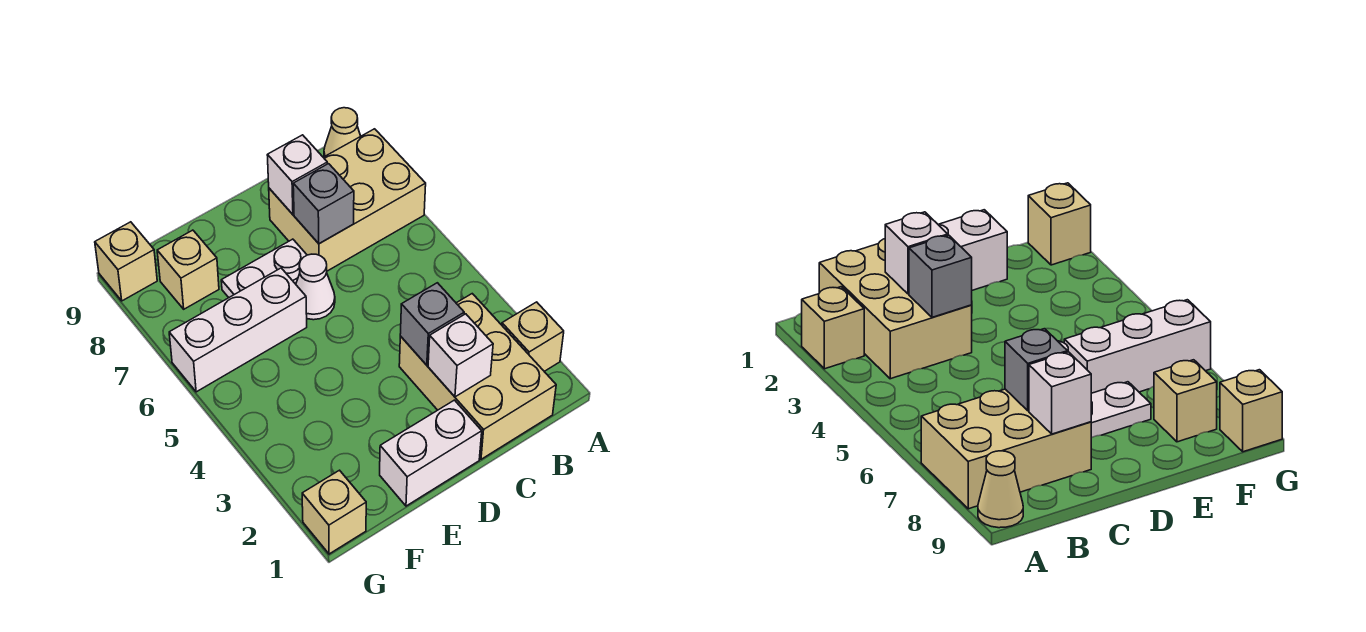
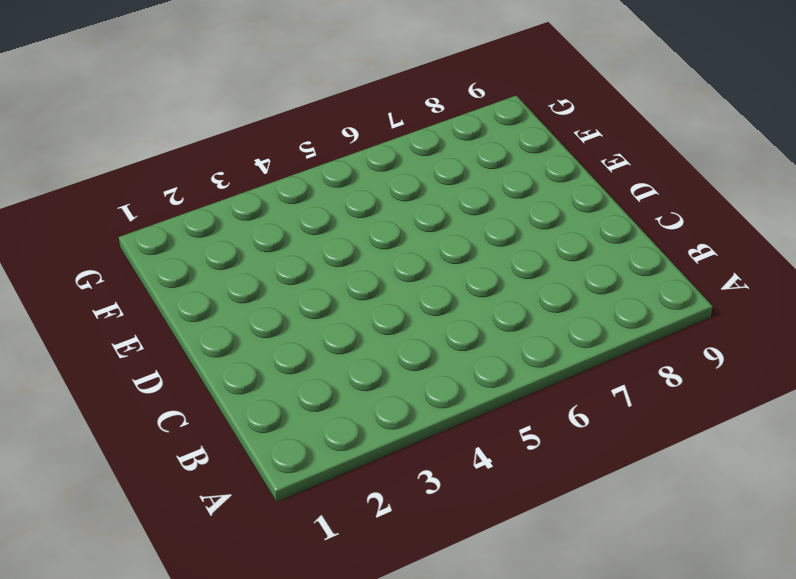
none -> tan 1x1 brick [502,302,564,371]
none -> tan 2x3 brick [269,129,426,271]
none -> tan 1x1 cone [324,108,361,157]

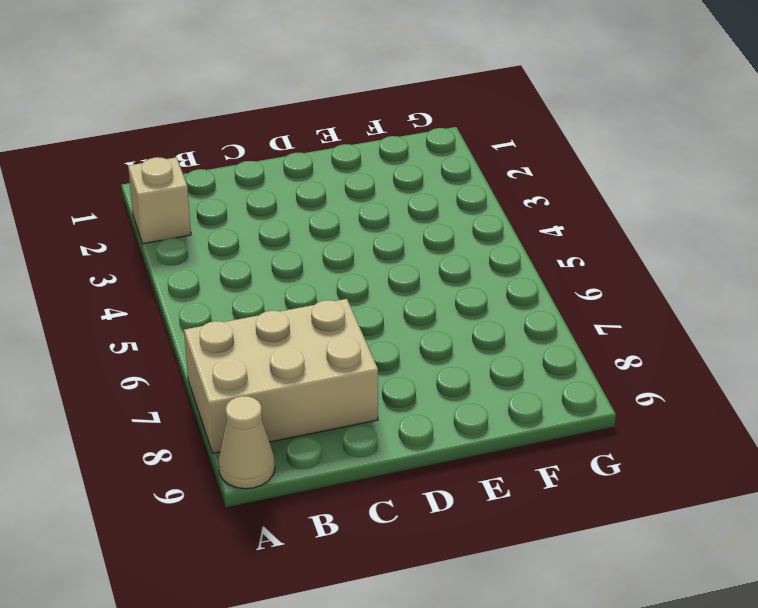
none -> tan 2x3 brick [399,294,556,459]
none -> white 1x2 brick [380,400,482,506]
none -> white 1x1 cone [296,254,335,320]

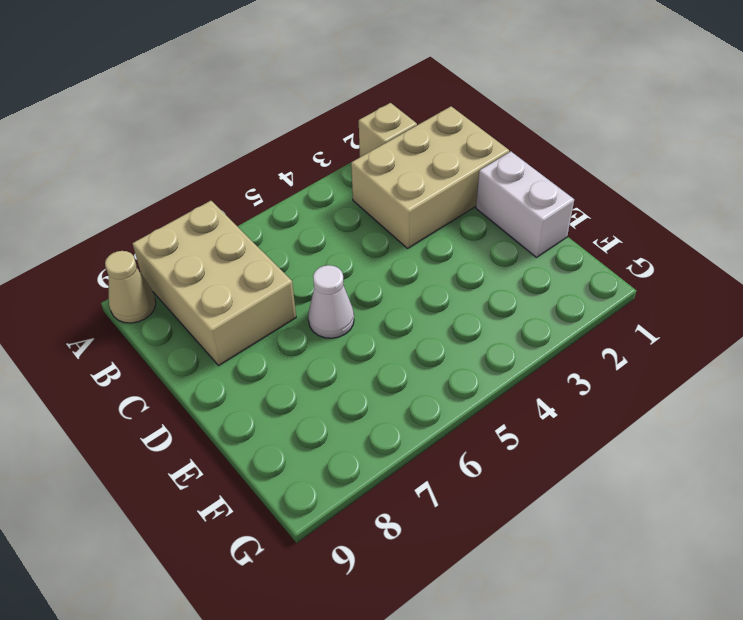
none -> white 1x2 plate [221,239,307,297]
none -> white 1x3 brick [169,268,307,392]
none -> tan 1x1 brick [157,230,219,309]

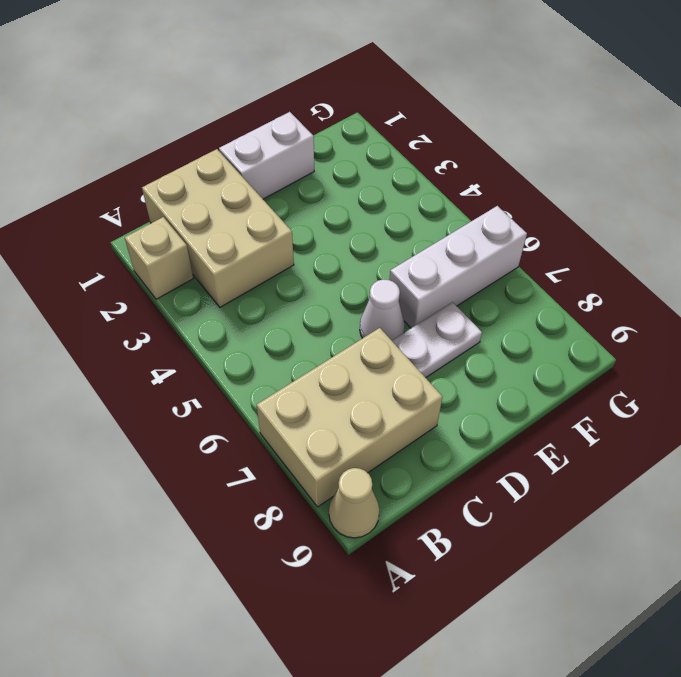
none -> tan 1x1 brick [157,230,219,309]
none -> tan 1x1 brick [302,470,366,554]
none -> tan 1x1 brick [95,222,157,301]

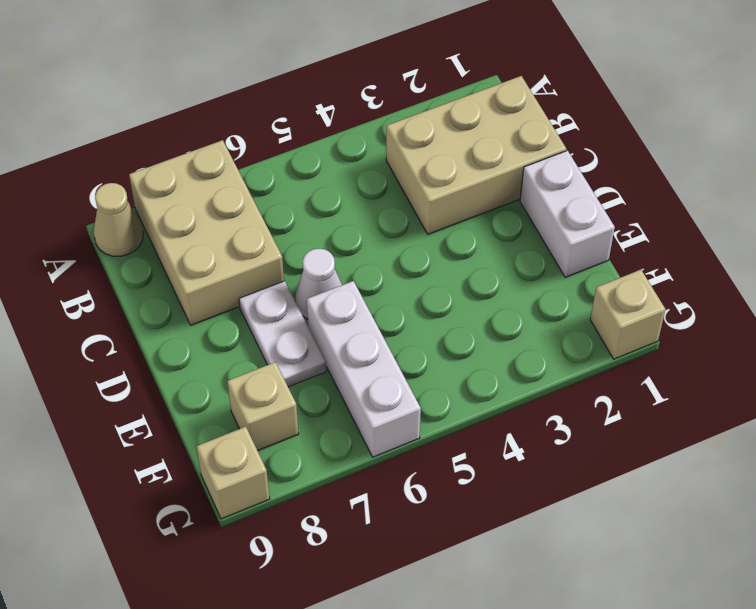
none -> tan 1x1 brick [502,302,564,371]
none -> white 1x1 brick [428,314,493,397]
none -> grey 1x1 brick [400,283,464,365]

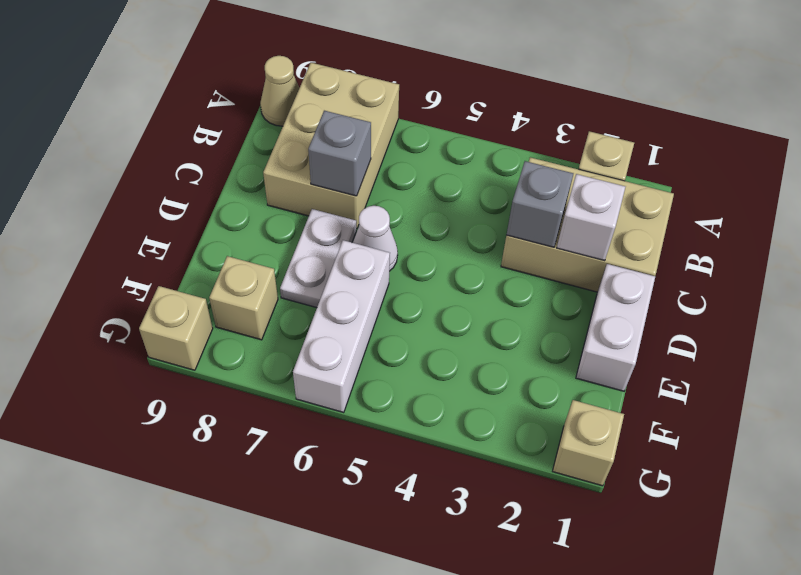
none -> white 1x1 brick [267,135,327,214]

